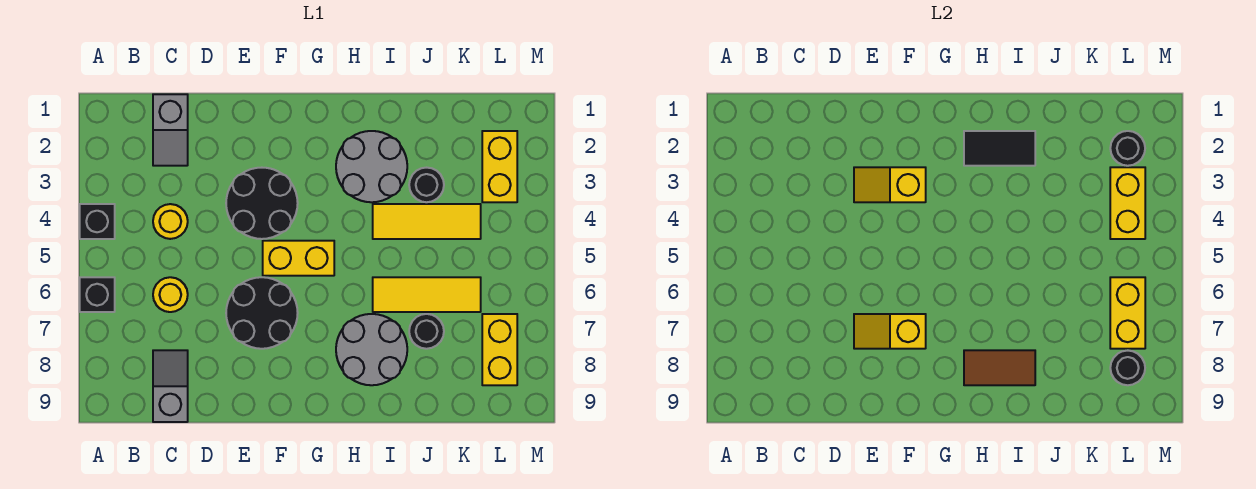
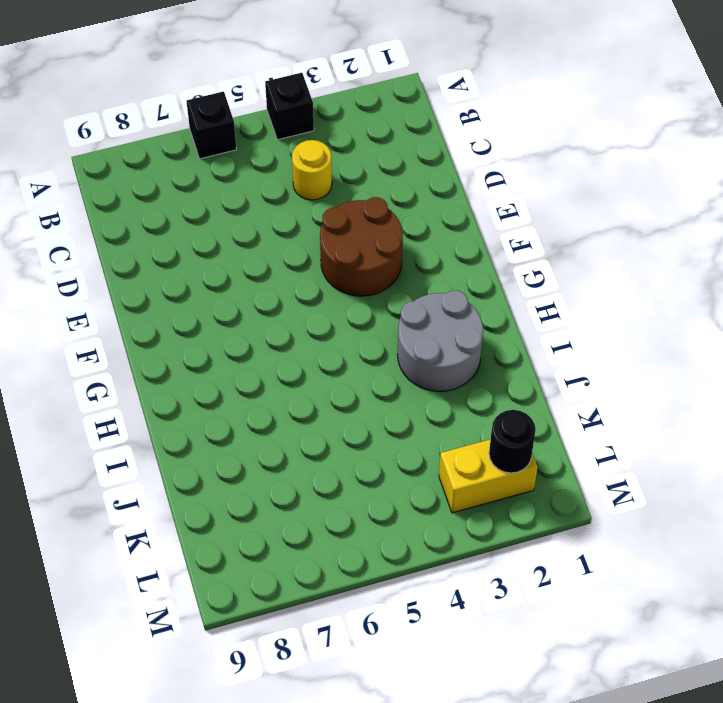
brown 2x2 round brick [320,197,403,296] -> black 2x2 round brick [226,168,298,239]
none -> grey 1x2 slope [153,94,188,166]
none -> yellow 1x1 round brick [153,277,188,312]
none -> grey 1x2 slope [153,350,188,422]

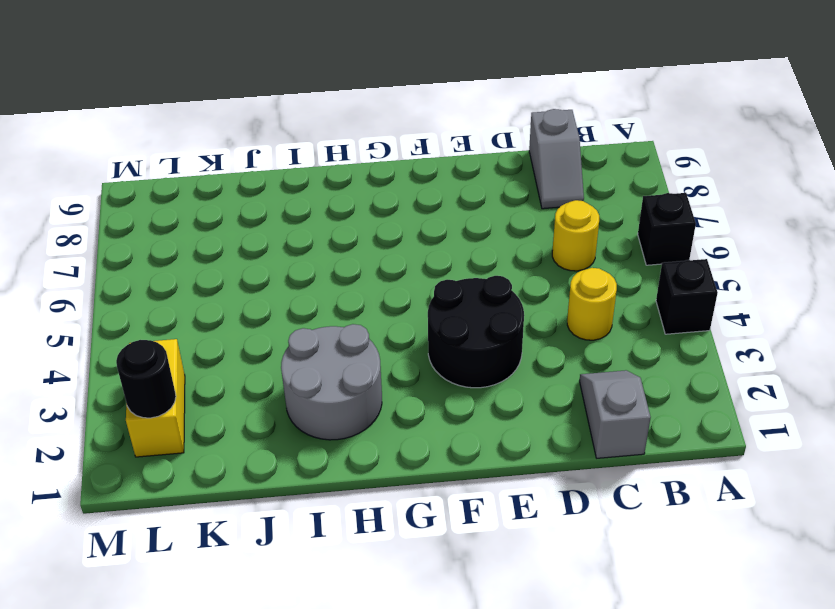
none -> black 2x2 round brick [226,277,298,349]
none -> yellow 1x2 brick [263,241,334,276]
none -> grey 2x2 round brick [336,314,407,385]

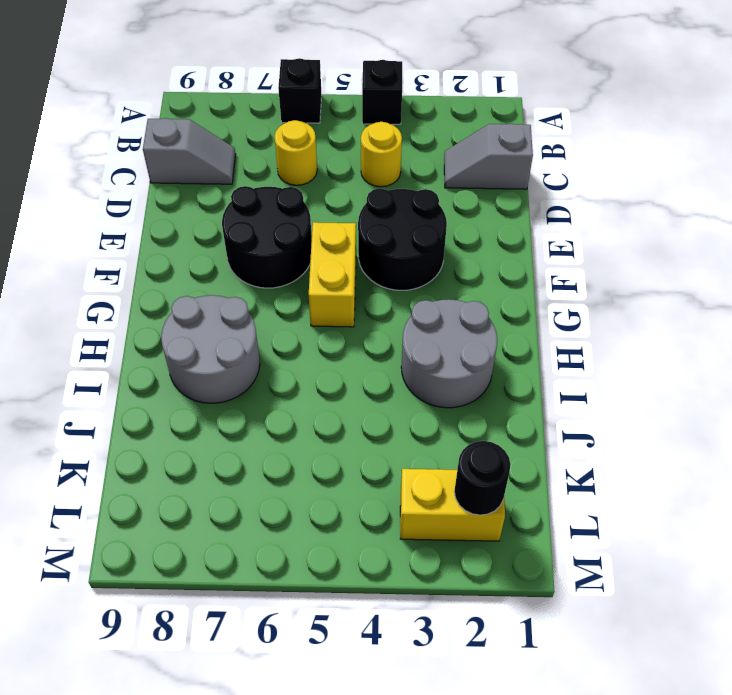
none -> yellow 1x3 tile [373,204,481,239]
none -> yellow 1x3 tile [373,277,481,312]
none -> black 1x1 round brick [409,168,444,202]

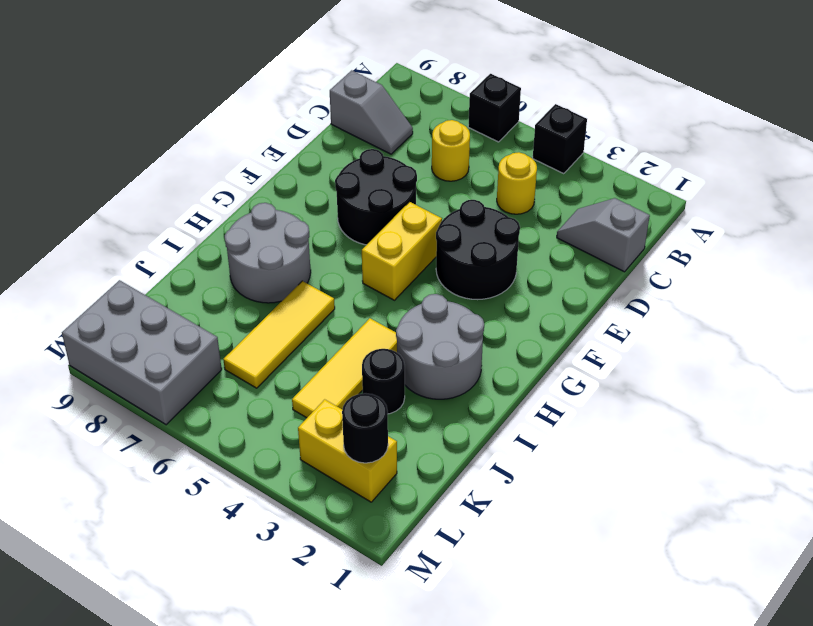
grey 2x3 brick [62,280,222,425] -> yellow 1x2 brick [482,314,517,385]
none -> black 1x1 round brick [409,314,444,349]
none -> yellow 1x2 slope [854,167,926,202]
none -> yellow 1x2 slope [854,314,926,349]

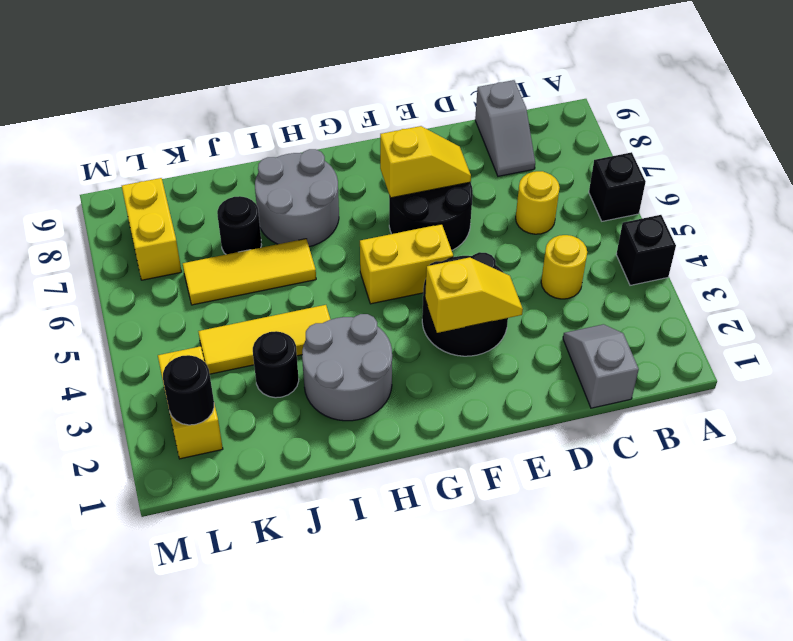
none -> black 1x2 tile [964,131,1035,166]
none -> brown 1x2 tile [964,350,1035,385]
none -> yellow 1x2 brick [1110,167,1145,239]

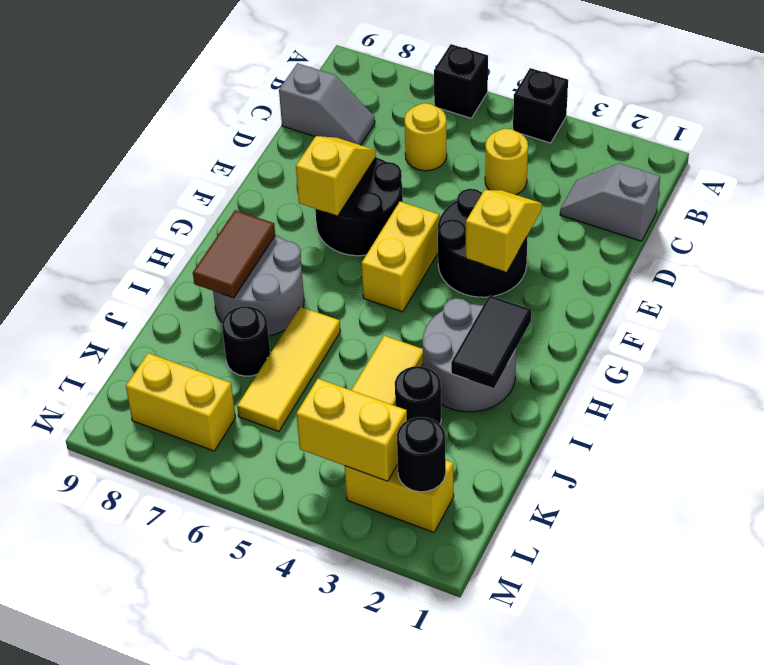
none -> yellow 1x2 brick [1110,277,1145,349]
none -> black 1x1 round brick [1110,351,1145,385]

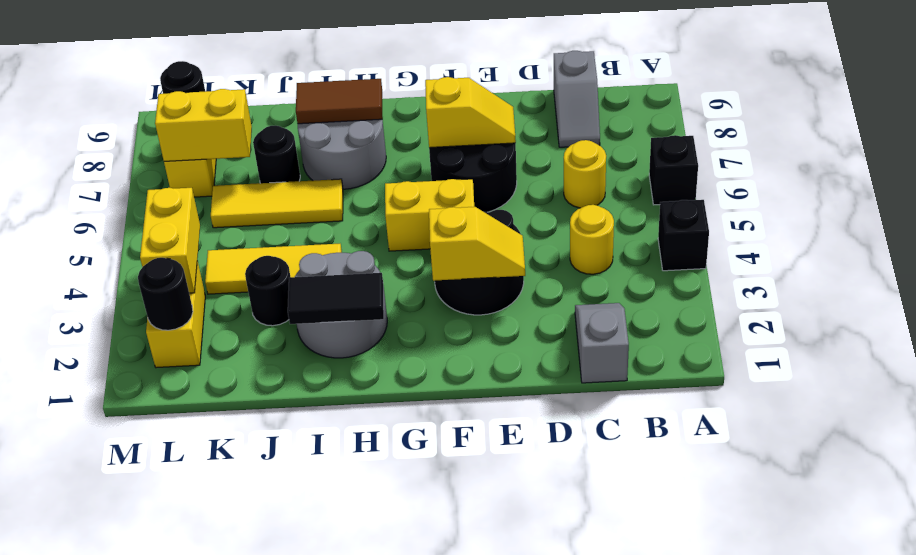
yellow 1x2 brick [155,89,252,161] -> yellow 1x2 brick turned to [1110,277,1145,349]

